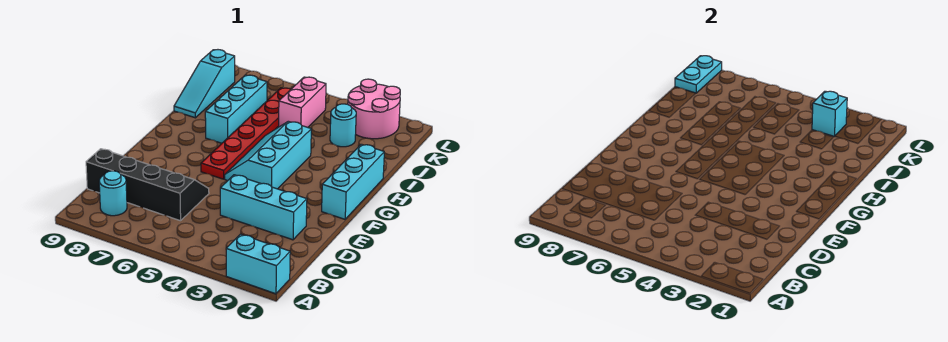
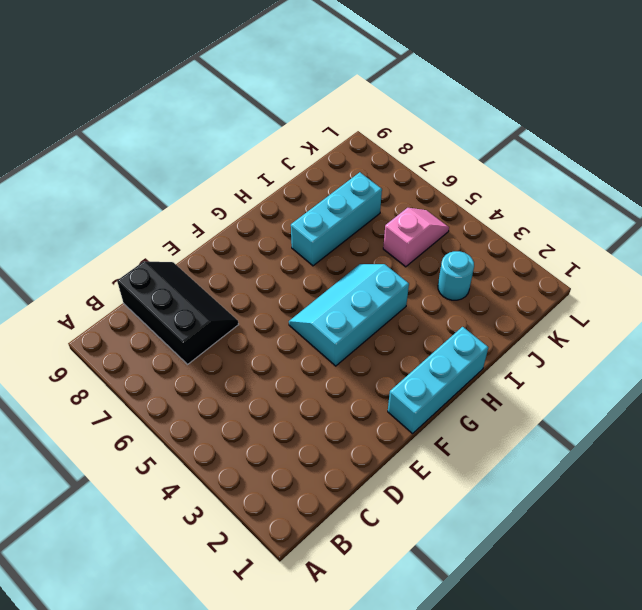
black 2x3 slope [117,261,238,364] -> black 2x4 slope [86,149,209,221]
pink 1x2 slope [383,208,449,267] -> pink 1x2 brick [279,77,326,127]
none -> cyan 1x2 brick [226,234,290,294]
none -> cyan 1x1 round brick [99,171,127,216]
none -> cyan 1x3 brick [220,175,307,240]

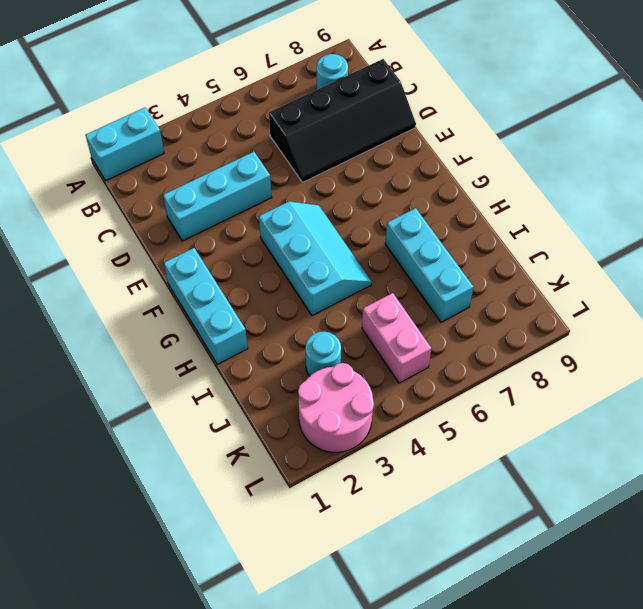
none -> red 1x6 plate [201,88,291,179]
none -> cyan 1x3 slope [174,50,235,118]
none -> cyan 1x1 brick [812,91,847,136]

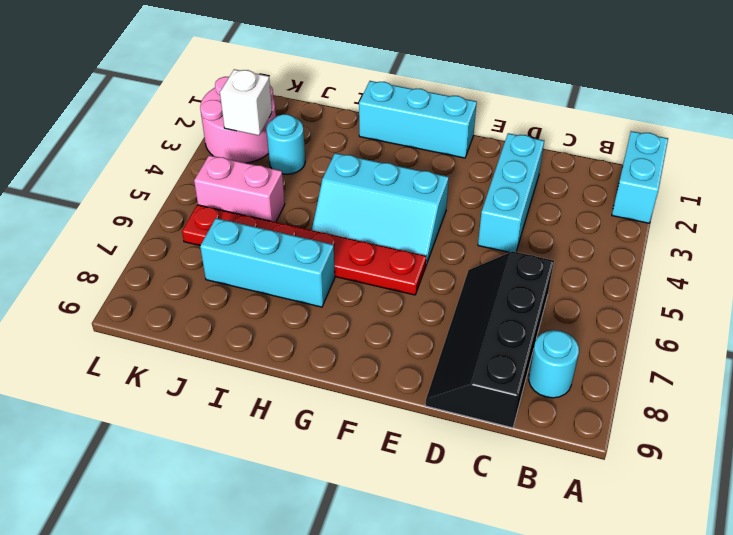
white 1x1 brick [220,69,272,135] -> cyan 1x1 brick [812,91,847,136]
none -> cyan 1x3 slope [174,50,235,118]
none -> cyan 1x2 plate [675,56,722,93]

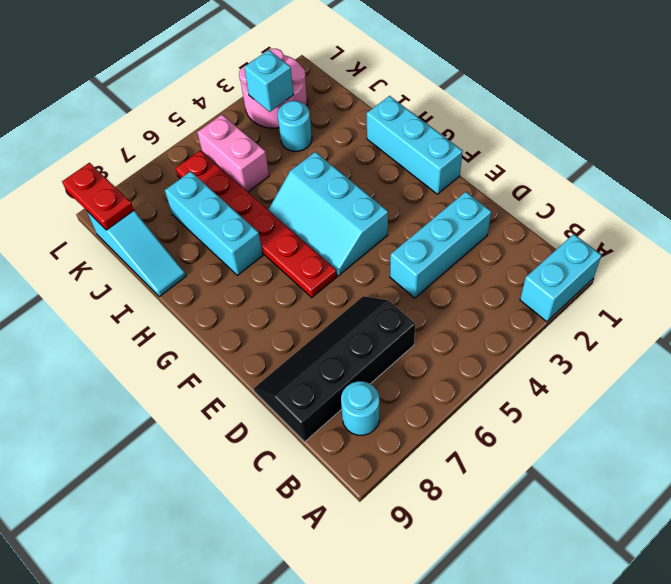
red 1x2 plate [62,163,134,230] -> cyan 1x2 plate [675,56,722,93]

